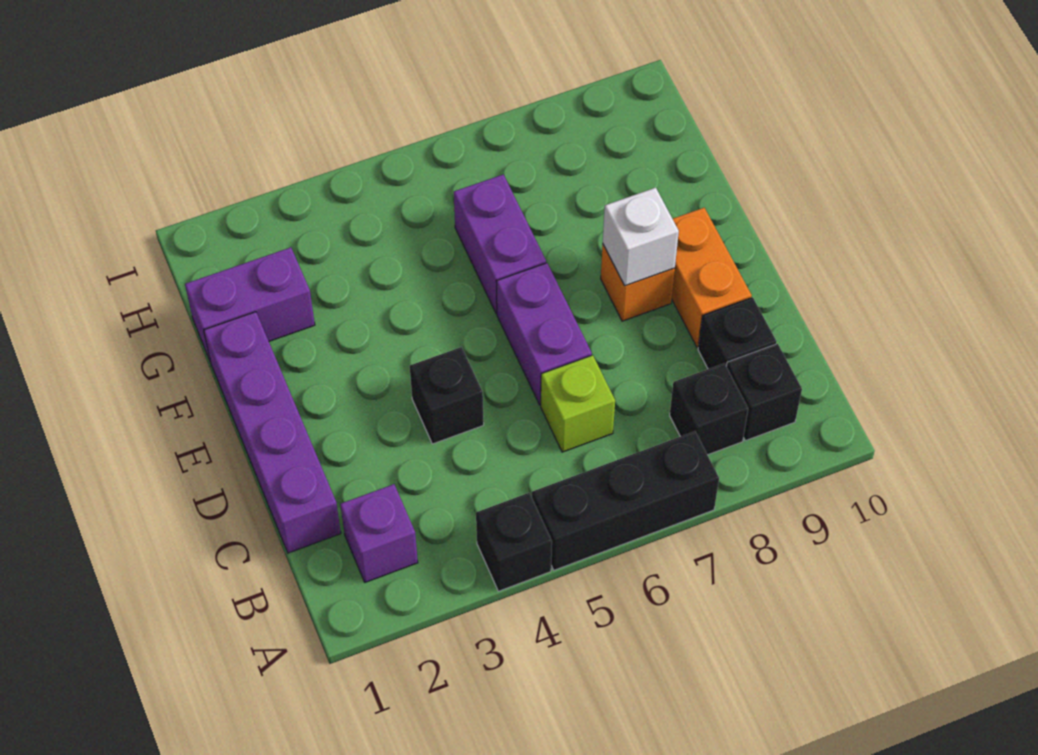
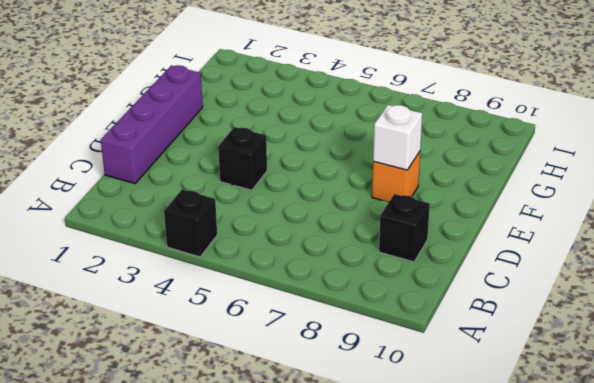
none -> black 1x3 brick [532,431,719,570]
none -> purple 1x1 brick [340,484,418,582]
none -> black 1x1 brick [670,363,748,455]

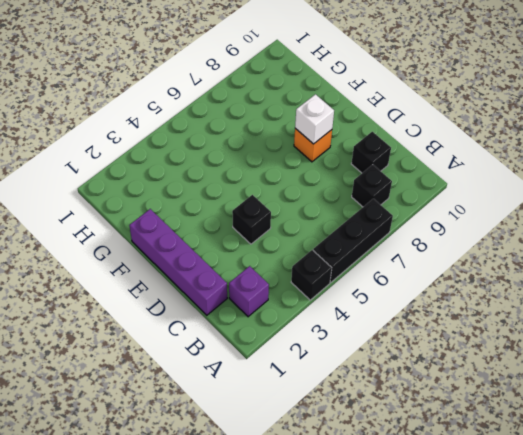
none -> black 1x1 brick [726,344,802,441]
none -> lime 1x1 brick [541,355,615,452]
none -> purple 1x2 brick [496,263,592,405]

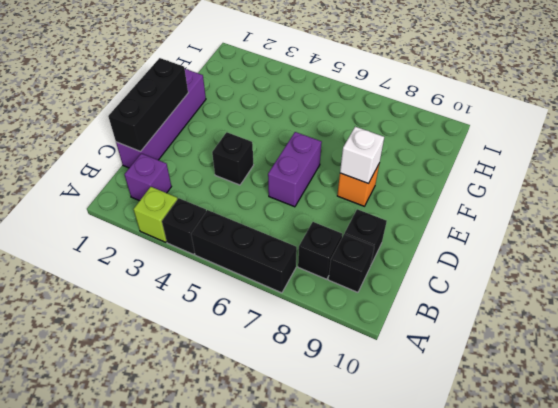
lime 1x1 brick [134,187,178,242] -> lime 1x1 brick moved to [541,355,615,452]
black 1x3 brick [108,58,188,151] -> none
none -> orange 1x2 brick [672,208,752,348]
none -> purple 1x2 brick [454,174,546,313]
none -> purple 1x2 brick [185,247,315,362]

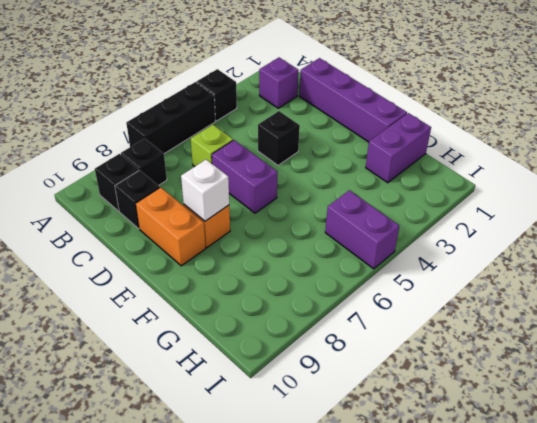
purple 1x2 brick [325,190,399,269] -> purple 1x2 brick moved to [454,174,546,313]

